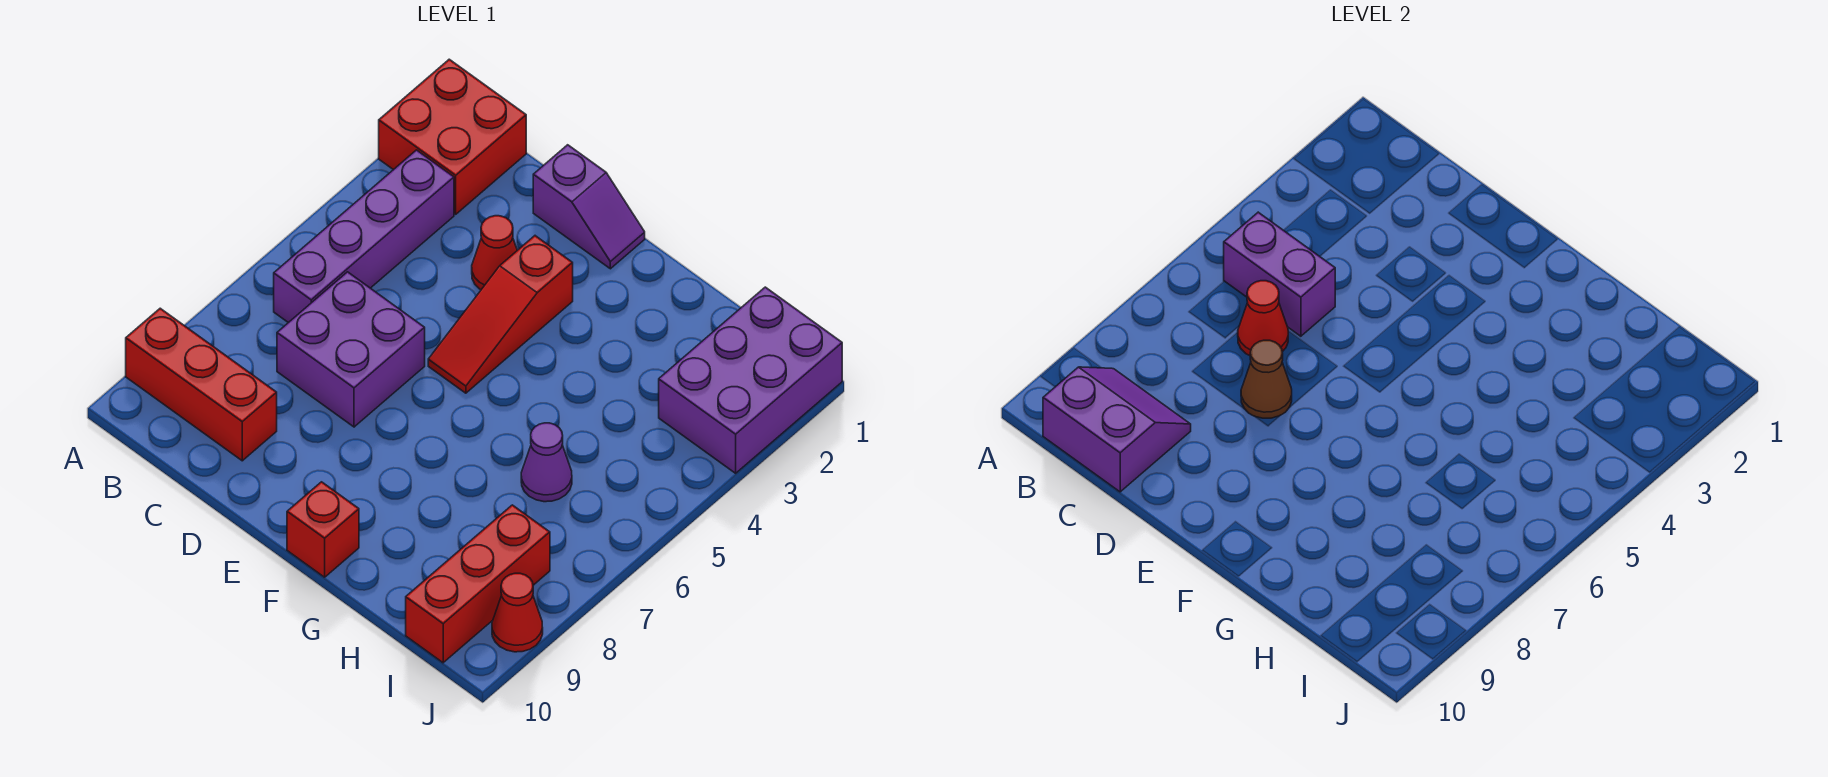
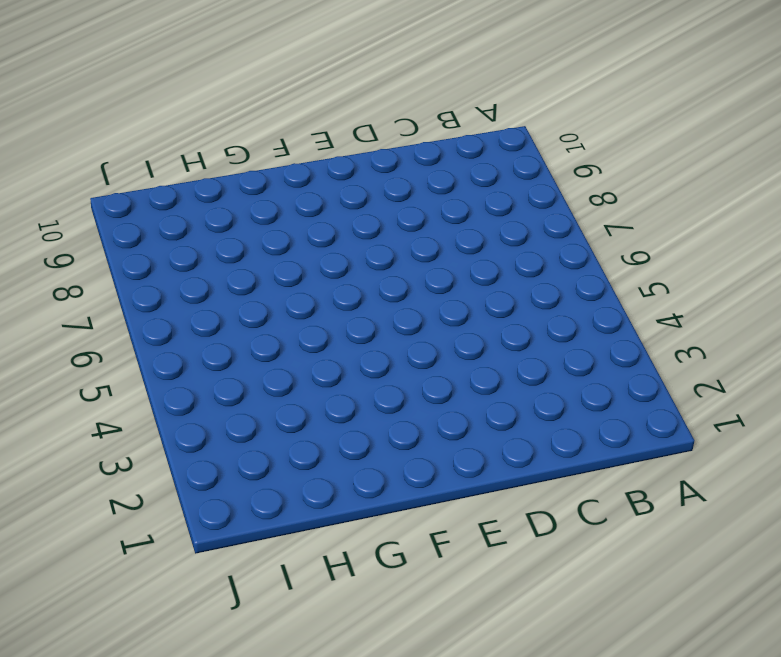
none -> red 2x2 brick [379,59,526,214]
none -> red 1x3 brick [126,308,277,461]
none -> purple 1x4 brick [274,150,454,323]

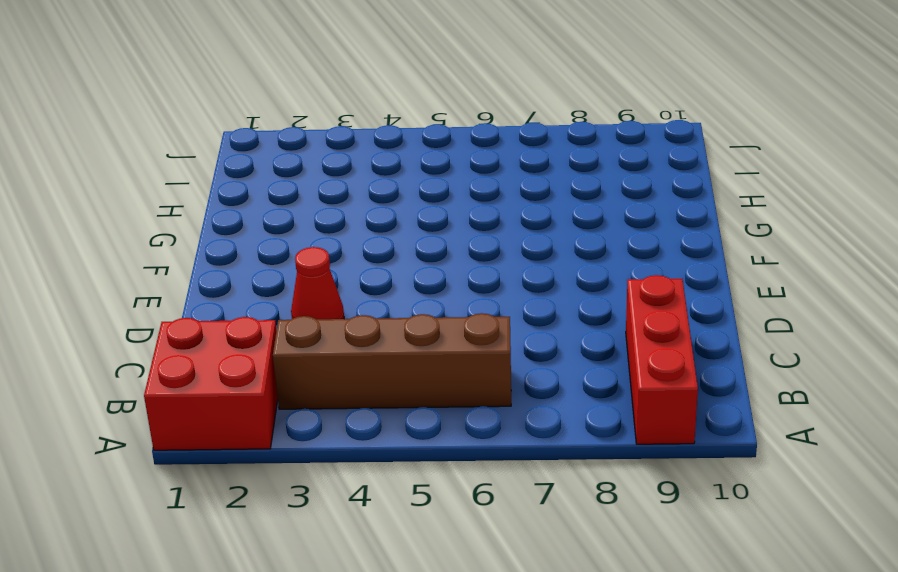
brown 1x4 brick [273,313,511,409] -> purple 1x4 brick [274,150,454,323]
none -> purple 2x2 brick [277,272,425,427]
none -> purple 1x2 slope [533,145,645,269]
none -> red 1x3 slope [428,236,573,393]

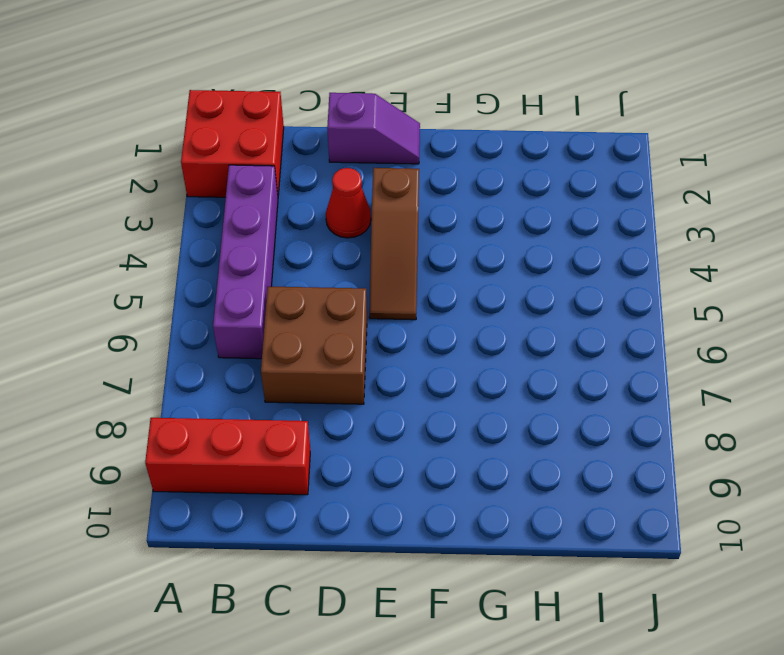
brown 2x2 brick [261,287,367,404] -> purple 2x2 brick [277,272,425,427]
brown 1x3 slope [369,168,419,320] -> red 1x3 slope [428,236,573,393]
none -> red 1x1 brick [287,482,359,577]
none -> purple 1x1 cone [521,423,572,502]
none -> purple 2x3 brick [659,287,842,473]

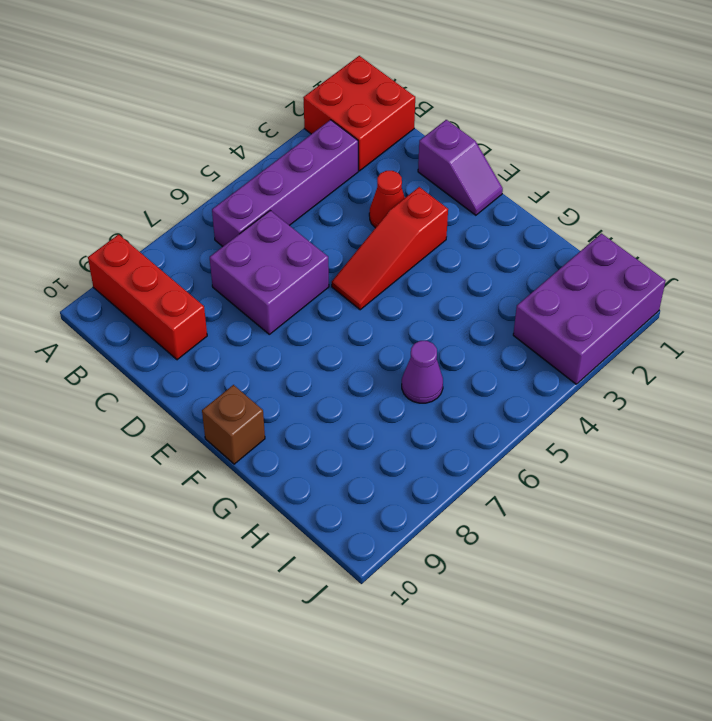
brown 1x1 brick [202,385,265,464] -> red 1x1 brick [287,482,359,577]
none -> red 1x3 brick [406,505,550,663]
none -> red 1x1 cone [492,573,543,652]
none -> purple 1x2 brick [1224,212,1335,336]

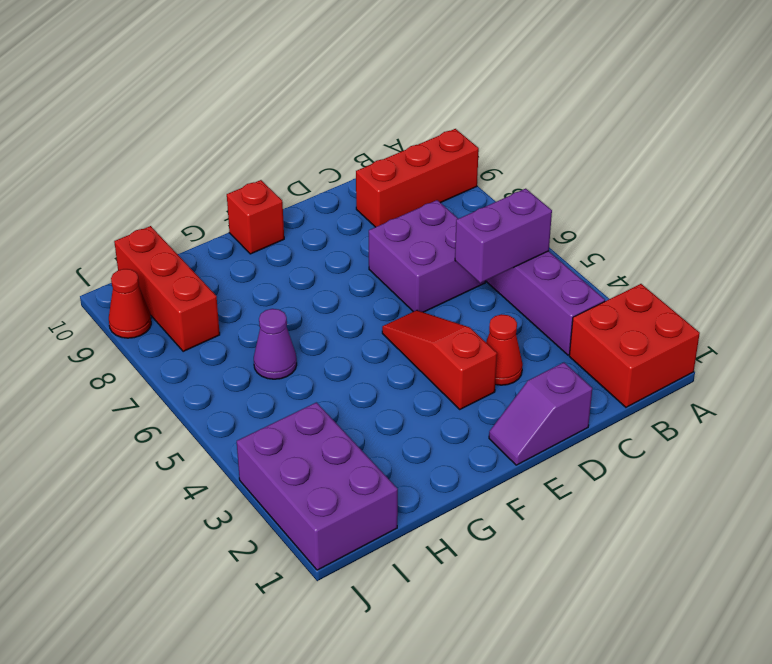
none -> purple 2x2 slope [1043,367,1191,492]
none -> red 1x1 cone [1238,281,1288,356]
none -> brown 1x1 cone [1241,340,1292,418]

